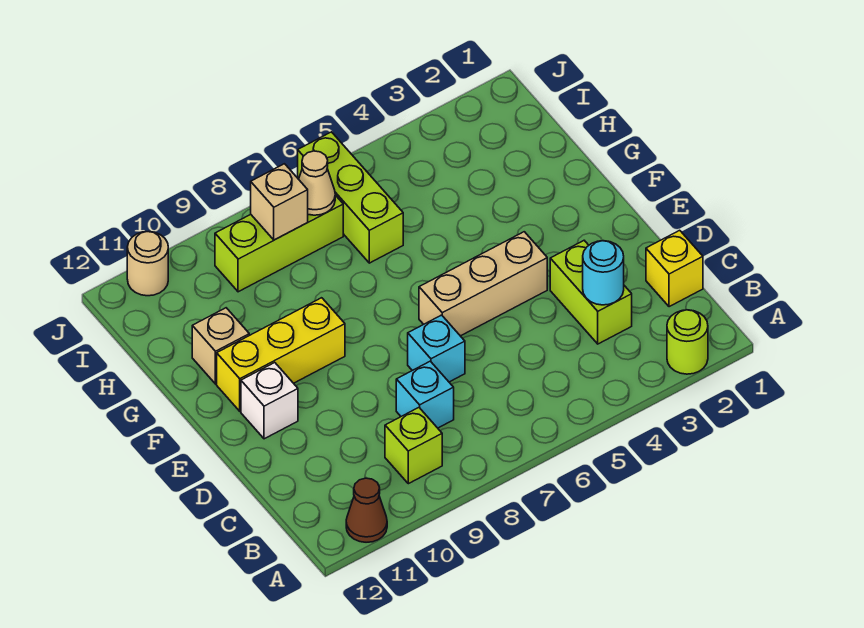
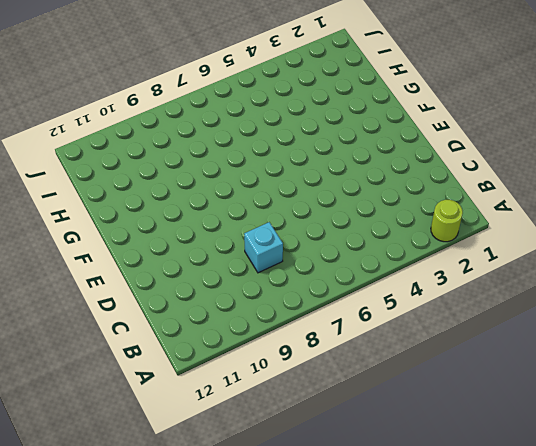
none -> brown 1x1 cone [346,478,387,542]
none -> lime 1x1 brick [385,408,442,484]
none -> yellow 1x1 brick [646,230,703,307]

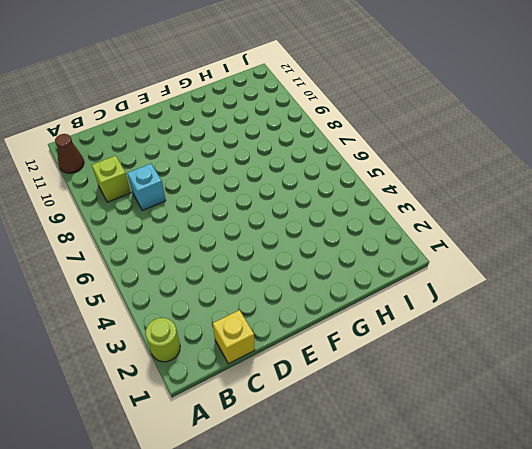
none -> lime 1x2 brick [550,241,632,344]
none -> cyan 1x1 brick [408,315,465,382]
none -> tan 1x3 brick [419,232,547,336]

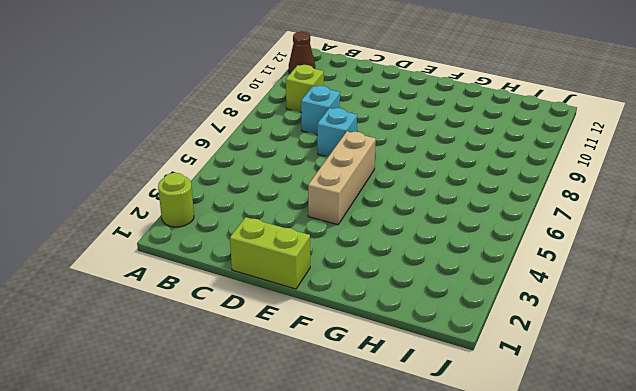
lime 1x2 brick [230,217,310,289] -> lime 1x2 brick moved to [550,241,632,344]
none -> yellow 1x1 brick [646,230,703,307]
none -> white 1x1 brick [241,363,298,439]
none -> yellow 1x3 brick [217,298,345,411]

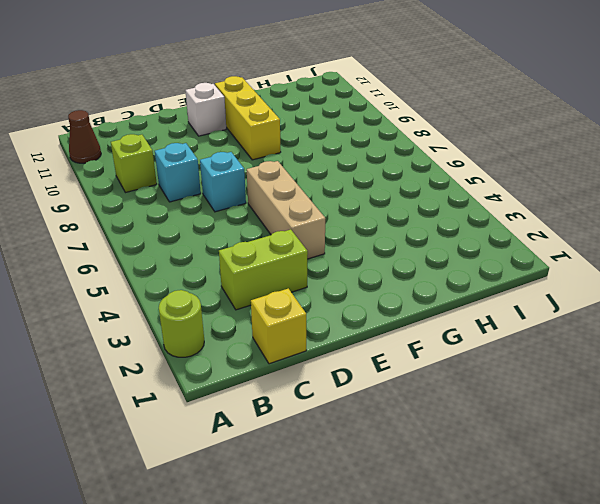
none -> tan 1x1 brick [192,308,249,384]
none -> lime 1x3 brick [298,132,403,263]
none -> lime 1x3 brick [215,195,343,292]

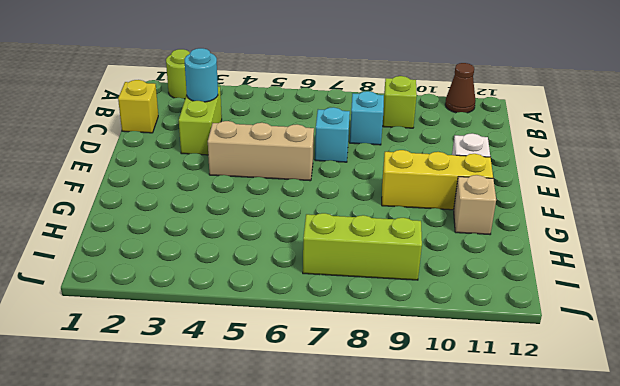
none -> lime 1x3 brick [298,132,403,263]
none -> tan 1x1 round brick [127,232,168,296]
none -> tan 1x1 cone [299,151,335,215]

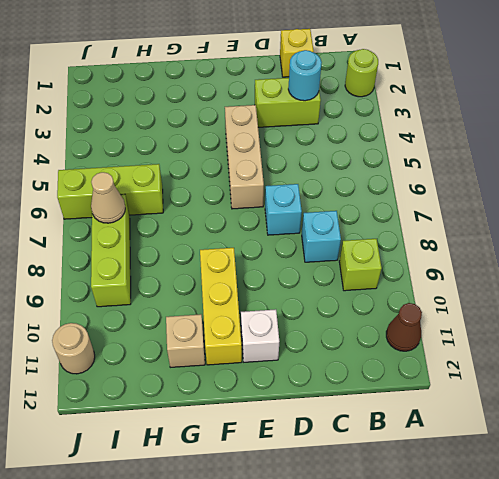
none -> tan 1x1 brick [251,164,308,240]

